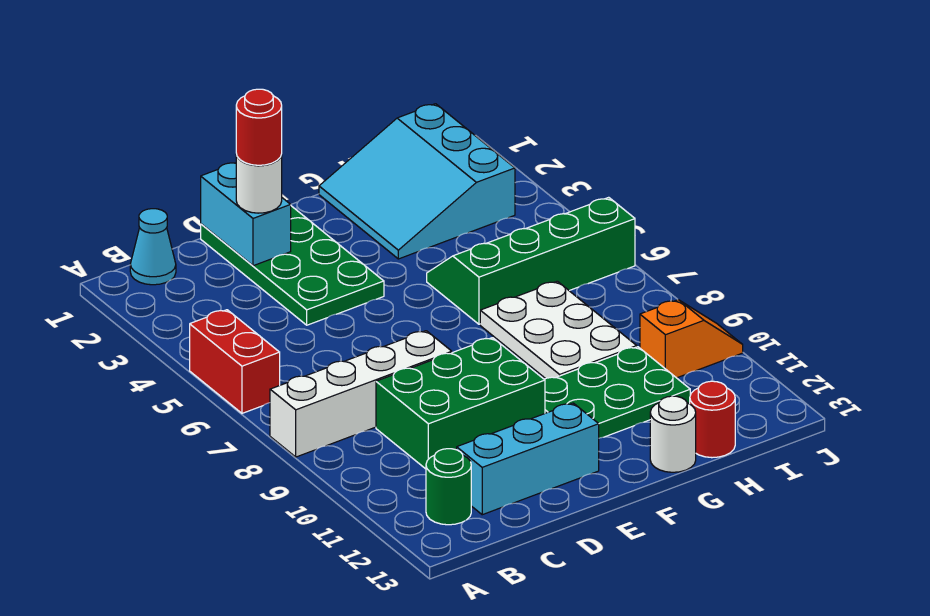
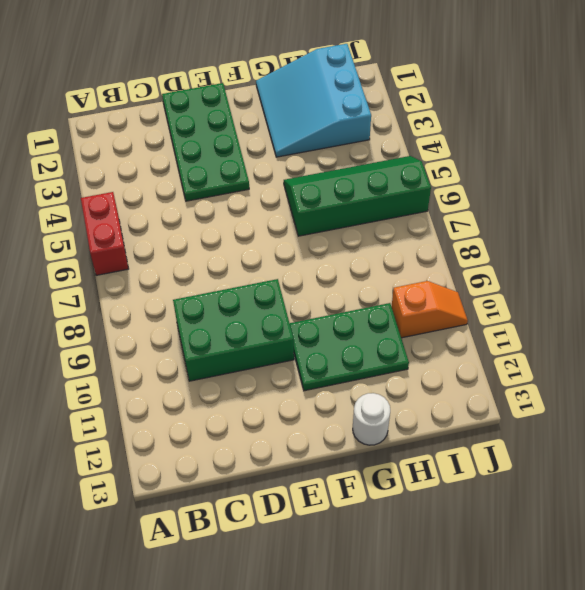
none -> white 1x4 brick [270,331,452,457]
none -> cyan 1x1 cone [130,209,176,285]
none -> green 1x1 round brick [426,449,471,525]

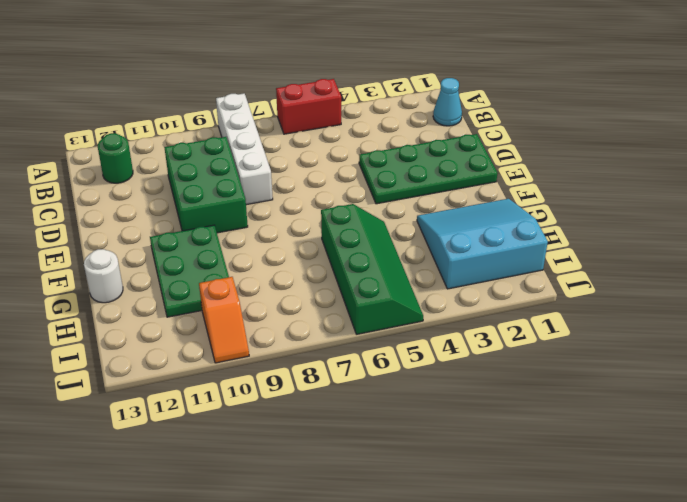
none -> cyan 1x3 brick [457,403,599,515]
none -> white 2x3 plate [480,281,637,379]
none -> red 1x1 round brick [690,381,735,458]

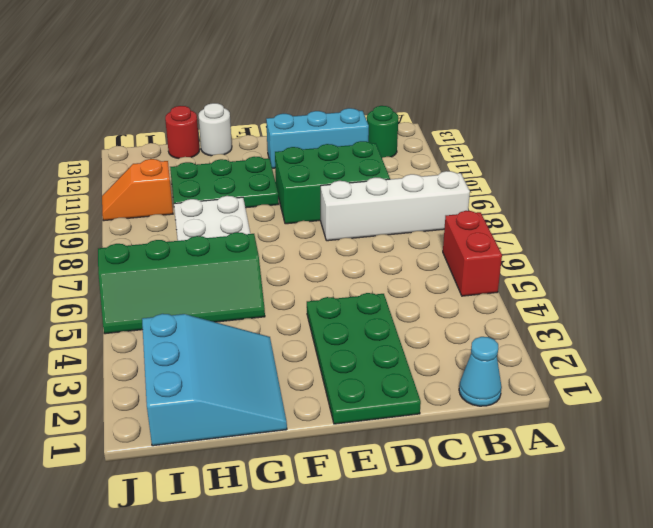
none -> cyan 1x2 brick [201,163,291,266]
none -> white 1x1 round brick [236,154,282,213]
none -> red 1x1 round brick [236,89,282,165]

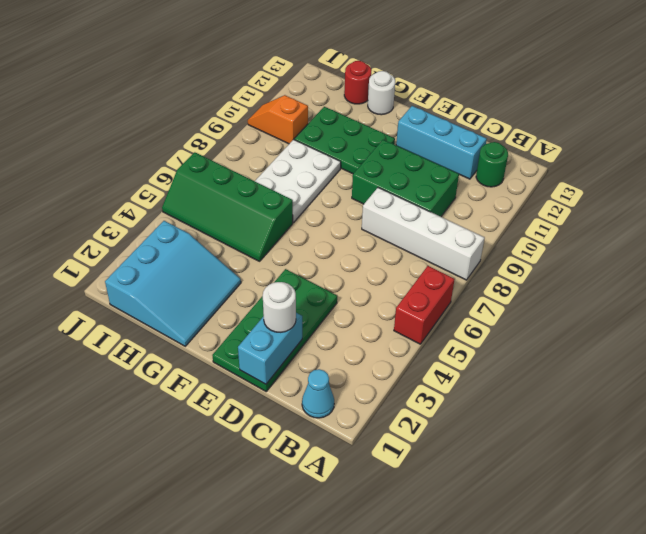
none -> red 1x1 round brick [236,89,282,165]

